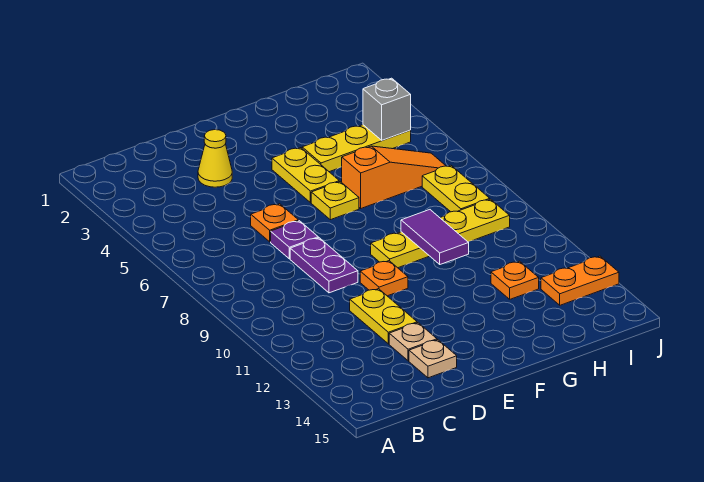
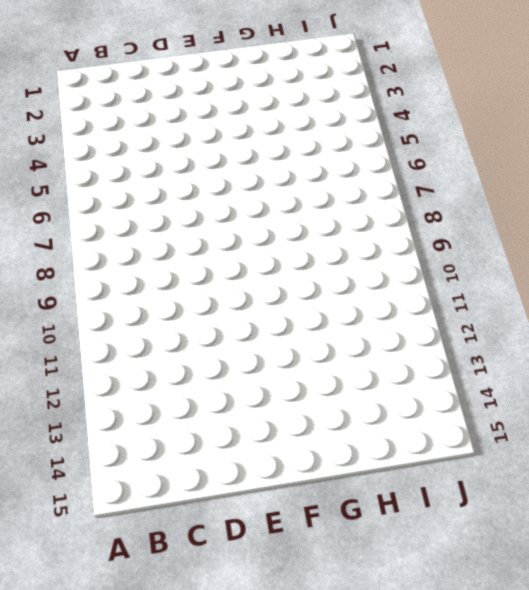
none -> yellow 1x1 cone [198,130,232,187]
none -> orange 1x1 plate [251,204,298,242]
none -> purple 1x1 plate [271,221,318,259]

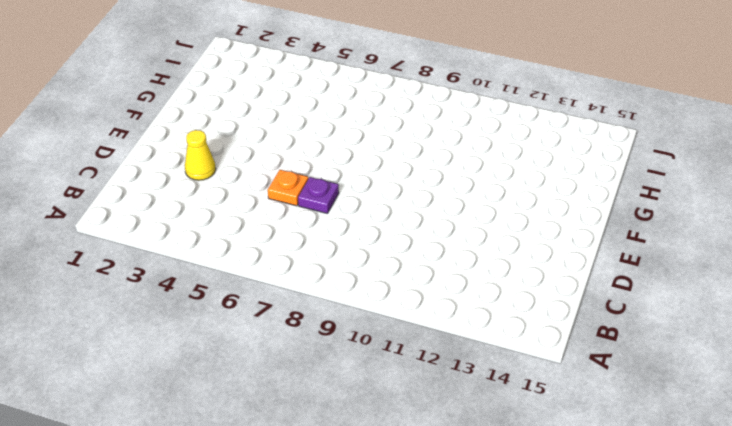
none -> purple 1x2 plate [290,238,358,293]
none -> yellow 1x2 plate [350,289,417,344]
none -> tan 1x1 plate [389,323,437,361]

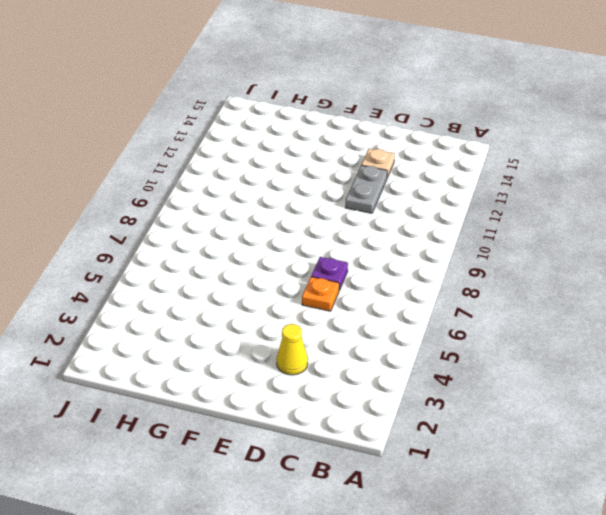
grey 1x2 plate [345,165,387,213] -> yellow 1x2 plate [350,289,417,344]
none -> purple 1x2 plate [290,238,358,293]
none -> tan 1x1 plate [409,340,457,378]
none -> orange 1x1 plate [360,261,408,296]

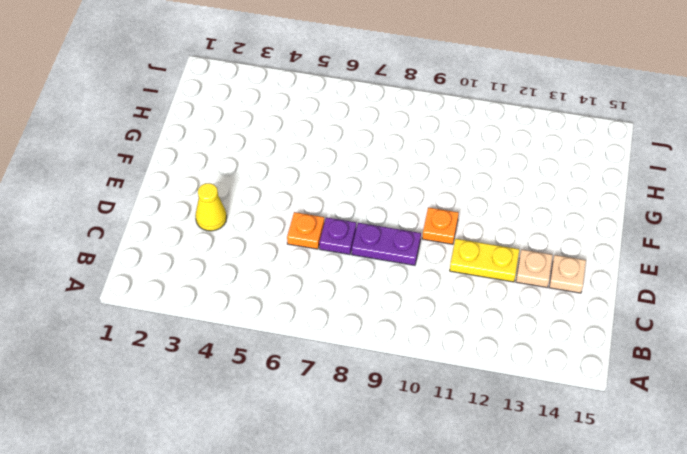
none -> yellow 1x2 plate [272,148,339,203]
none -> yellow 1x1 plate [311,182,359,220]
none -> yellow 1x4 plate [371,199,510,268]

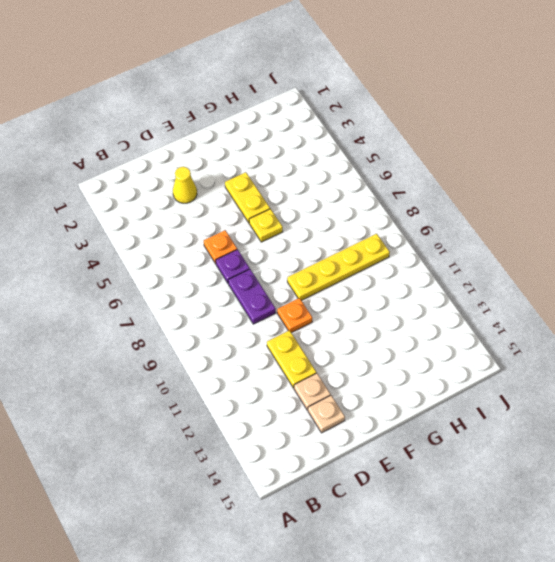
none -> yellow 1x3 plate [302,125,411,172]
none -> orange 1x3 slope [342,146,446,208]
none -> orange 1x1 plate [491,261,539,299]

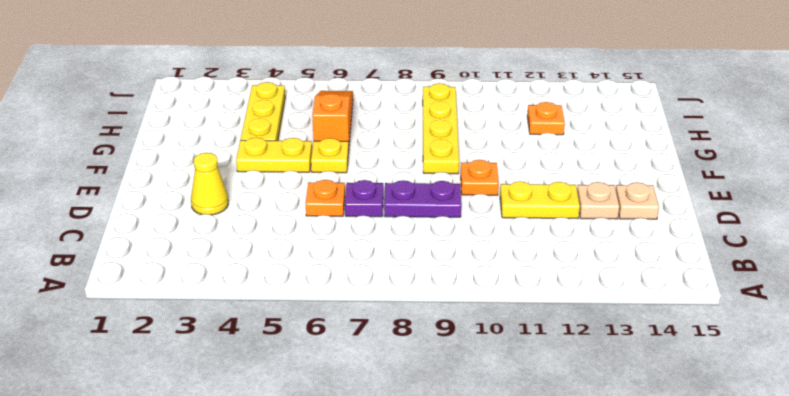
none -> yellow 1x2 plate [422,165,490,212]
none -> orange 1x2 plate [541,256,619,305]
none -> purple 1x2 tile [401,210,469,264]

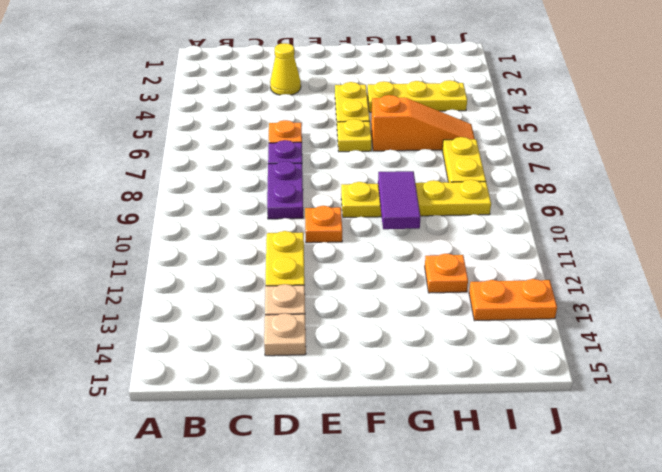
none -> grey 1x1 brick [363,78,411,140]

